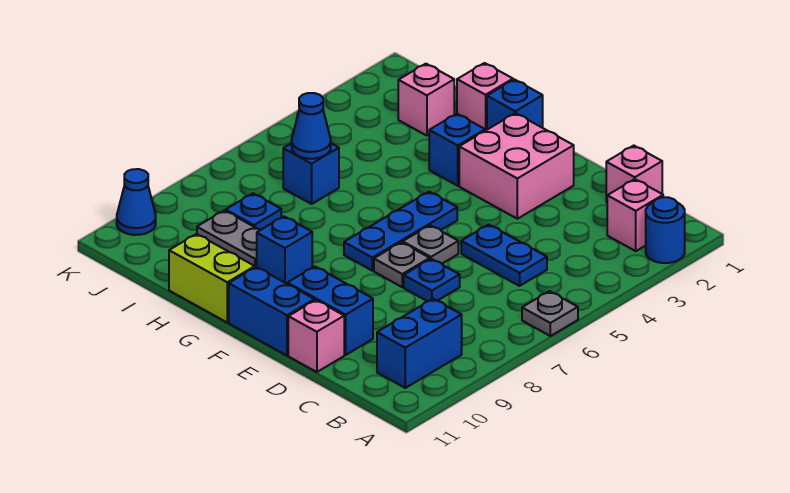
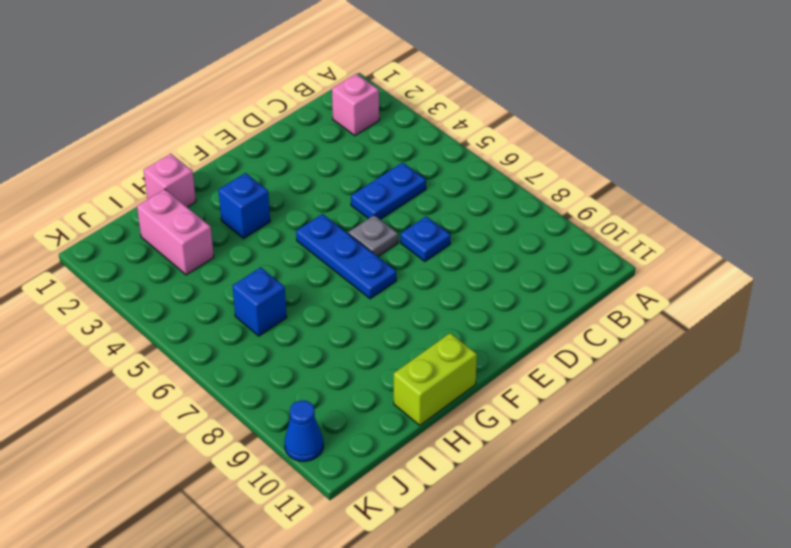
pink 1x2 brick [137,189,214,275] -> pink 1x1 brick [398,64,454,136]
none -> blue 1x1 round brick [646,197,685,263]
none -> grey 1x1 plate [522,291,578,336]
none -> blue 1x2 brick [377,299,462,388]

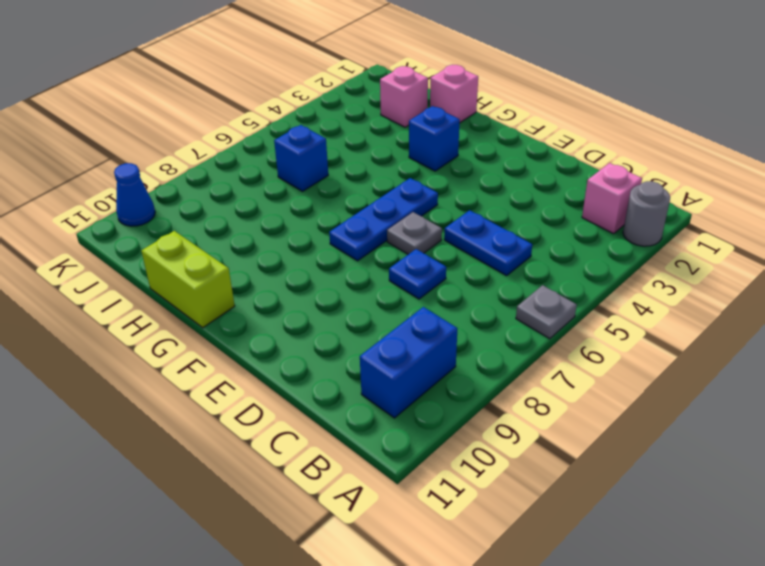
grey 1x1 round brick [623,181,670,246] -> blue 1x1 round brick [646,197,685,263]
none -> pink 1x1 brick [606,146,662,202]
none -> blue 1x2 brick [287,266,373,355]
none -> pink 1x1 brick [288,300,344,372]

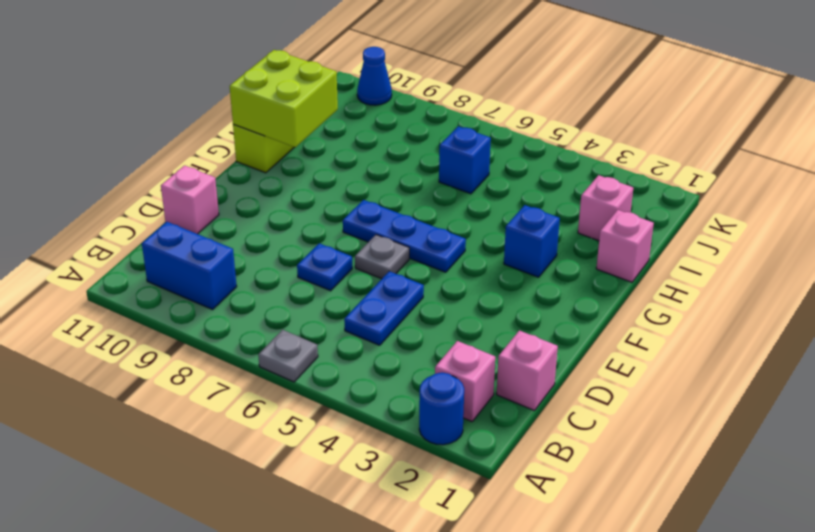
lime 2x2 brick [230,50,338,147] -> none
none -> blue 1x2 brick [287,266,373,355]
none -> pink 2x2 brick [459,113,574,219]
none -> grey 1x1 plate [374,242,430,287]

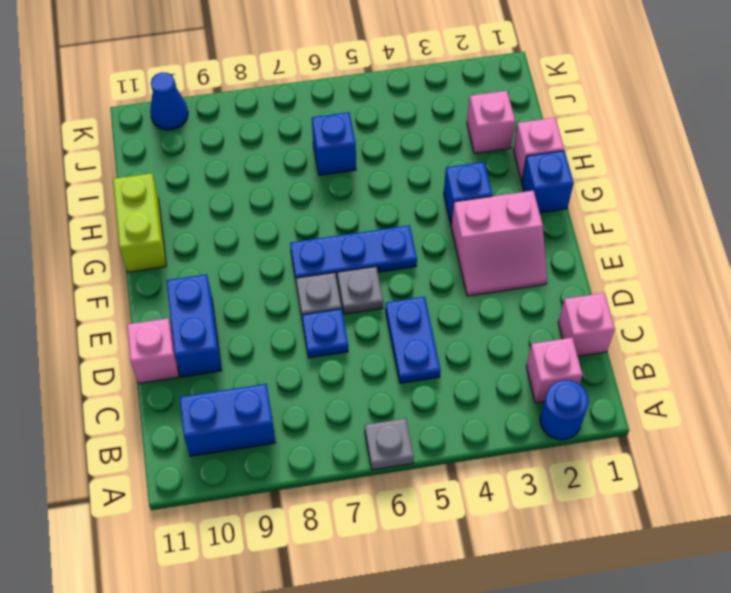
pink 2x2 slope [451,191,547,296] -> pink 2x2 brick [459,113,574,219]
none -> blue 1x2 brick [229,267,314,355]
none -> blue 1x1 brick [257,216,312,284]
none -> grey 1x2 plate [197,211,260,267]

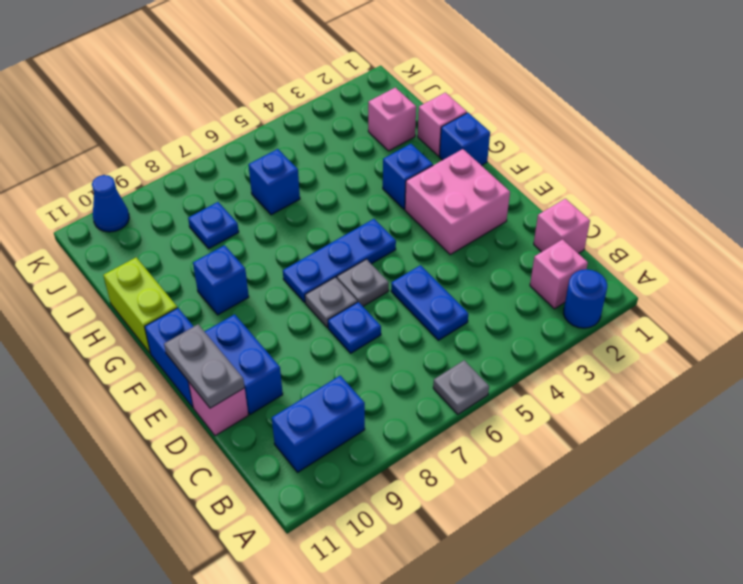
grey 1x2 plate [164,324,245,408] -> grey 1x2 plate moved to [197,211,260,267]
none -> blue 1x1 cone [292,93,331,159]

